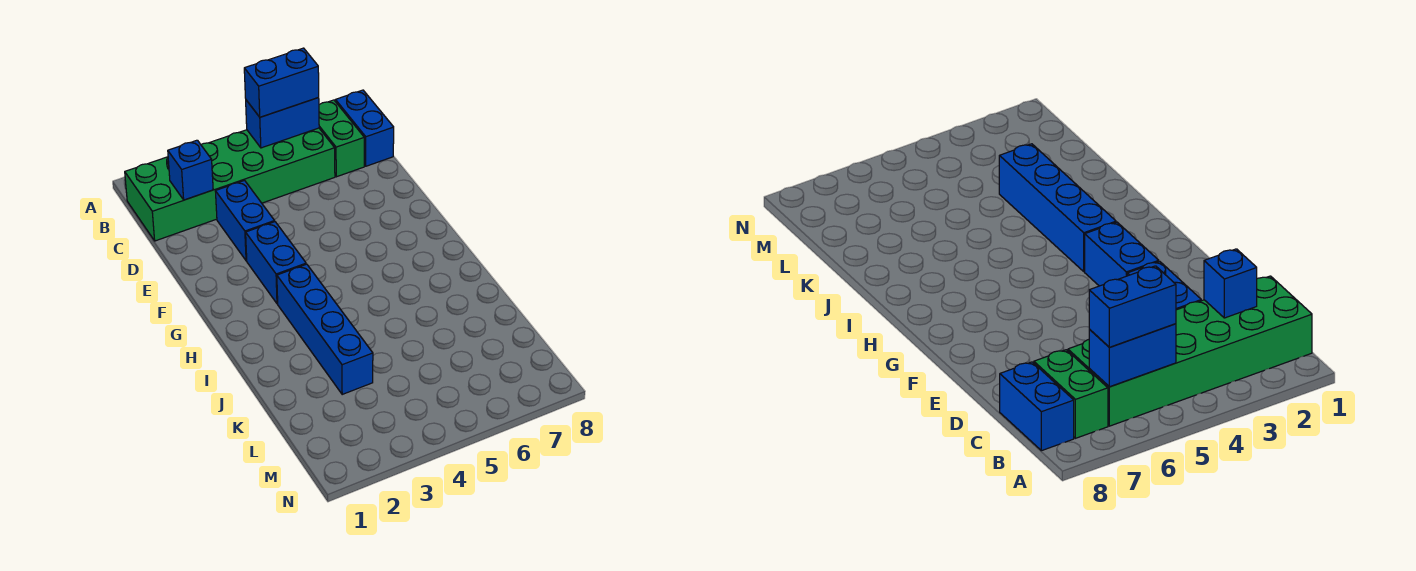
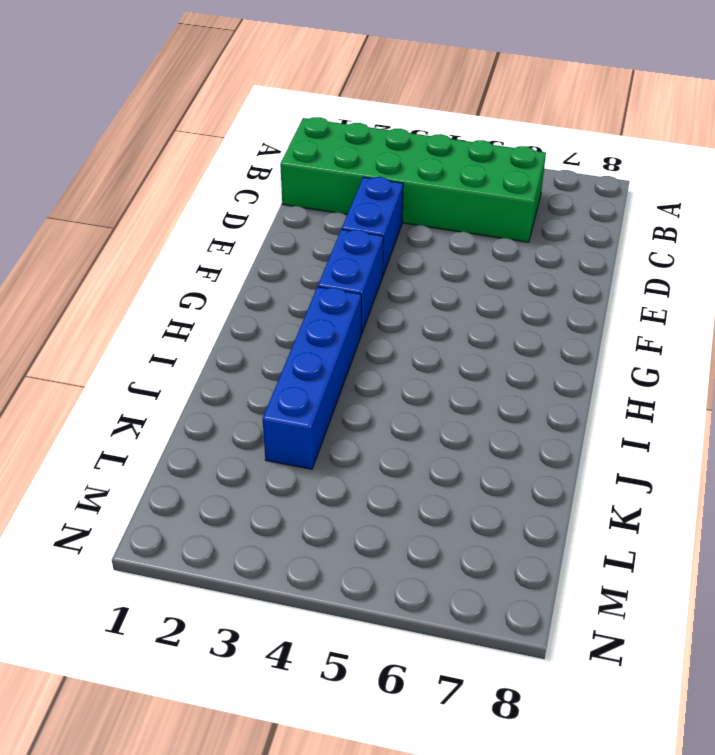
none -> green 1x2 brick [319,100,364,177]
none -> blue 1x2 brick [335,90,394,166]

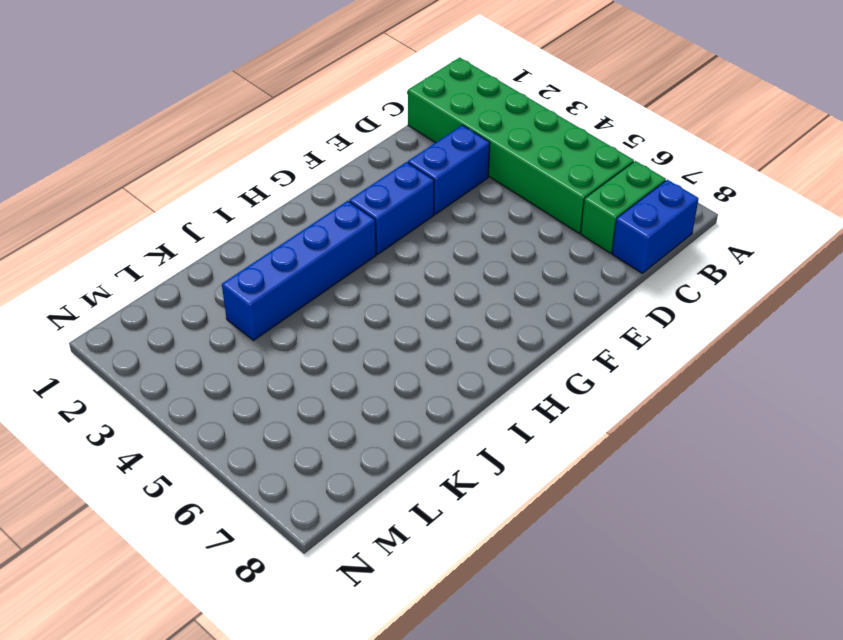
none -> blue 1x2 brick [246,98,319,148]
none -> blue 1x1 brick [168,140,213,200]

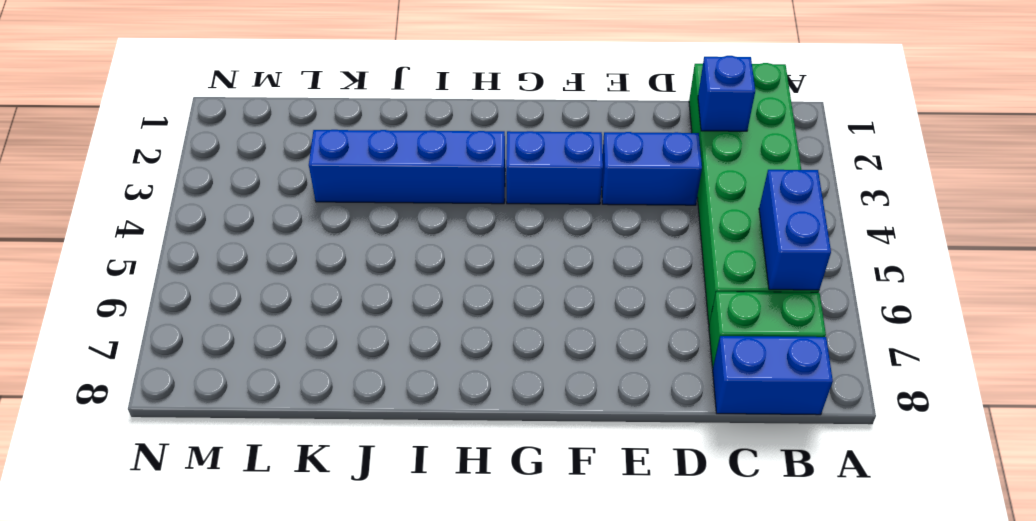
none -> blue 1x2 brick [244,48,319,117]

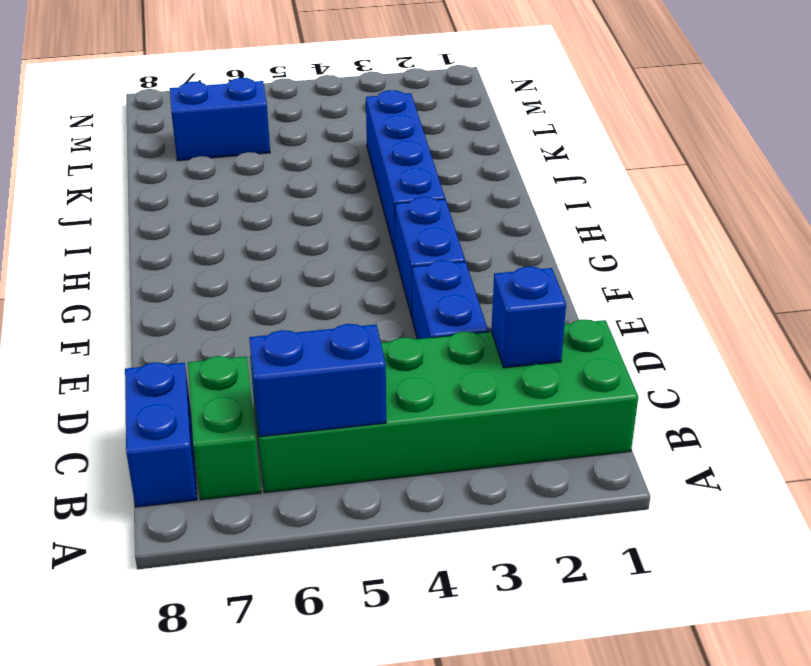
blue 1x2 brick [170,78,270,161] -> blue 1x2 brick moved to [244,48,319,117]

